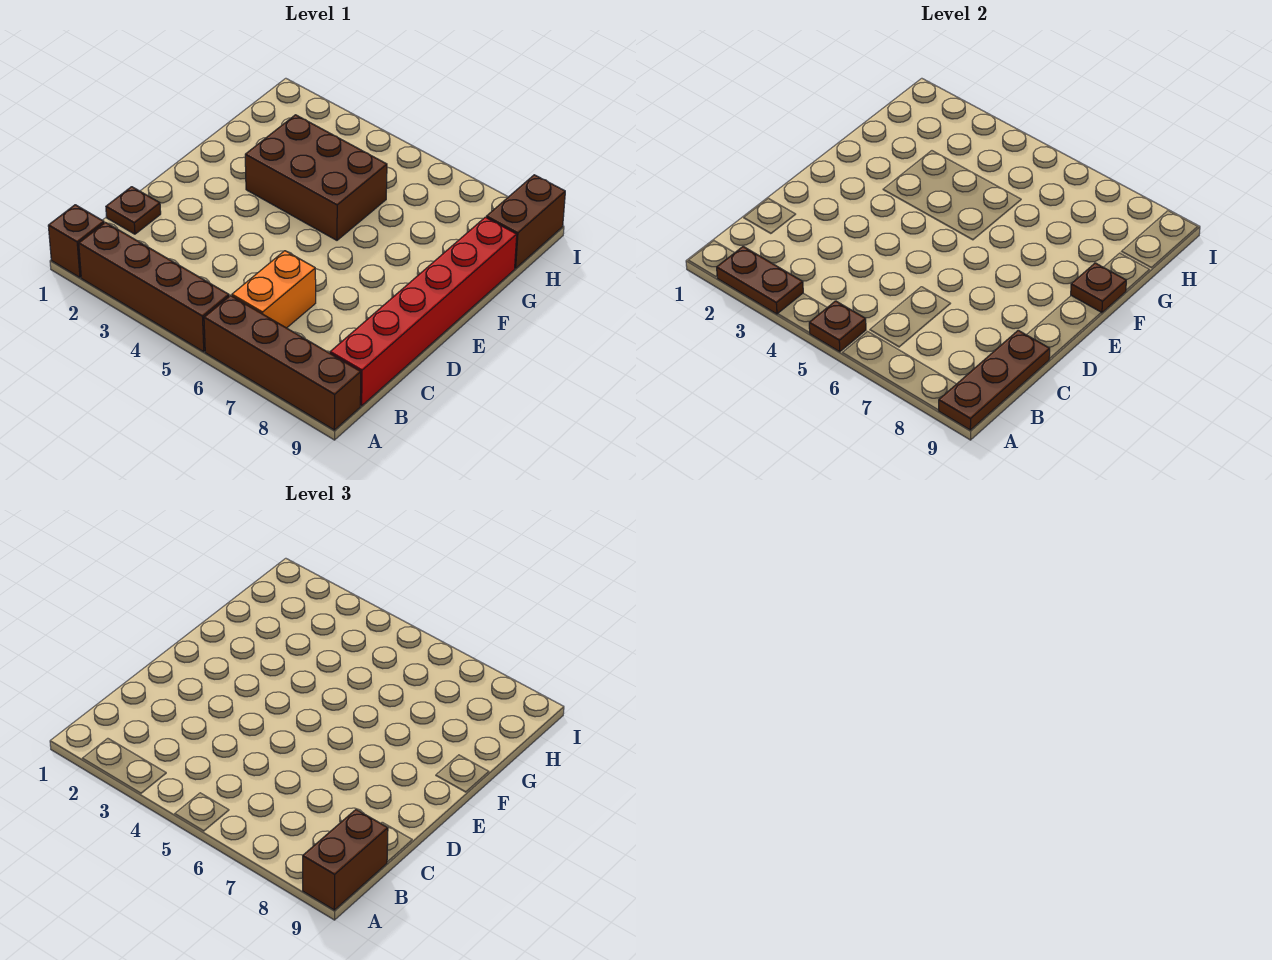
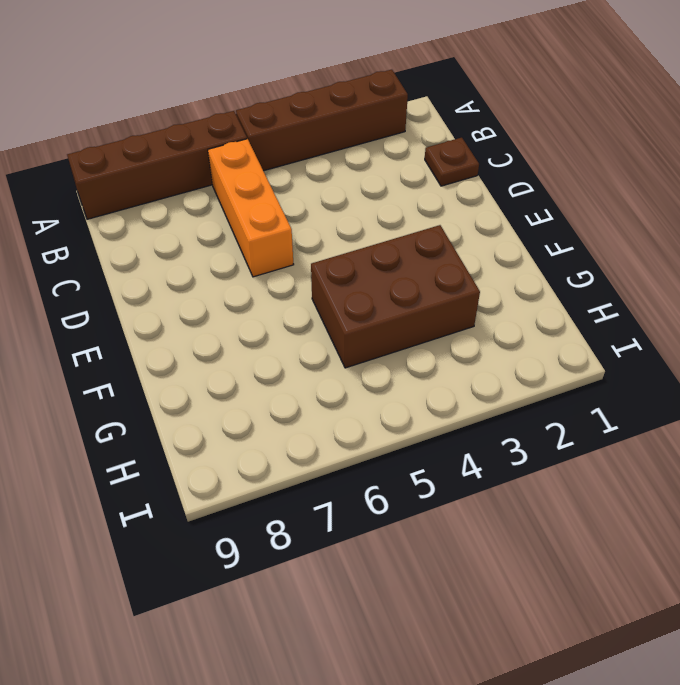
orange 1x3 brick [208,139,294,277] -> orange 1x2 brick [232,251,316,328]
none -> brown 1x1 brick [48,205,104,277]
none -> red 1x6 brick [330,217,517,406]
none -> brown 1x2 brick [486,175,565,268]

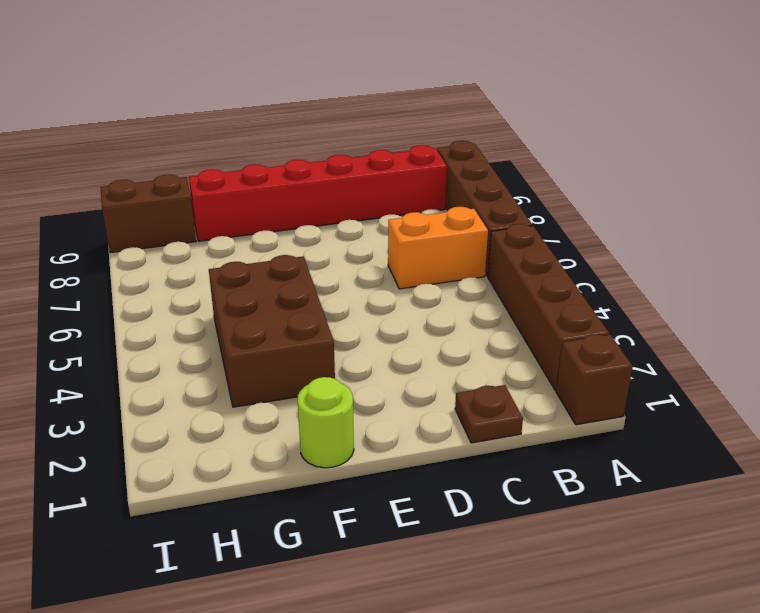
lime 1x1 round brick [297,377,354,468] -> none
none -> brown 1x2 plate [717,247,803,314]
none -> brown 1x1 plate [809,301,866,352]
none -> brown 1x3 plate [939,330,1050,430]

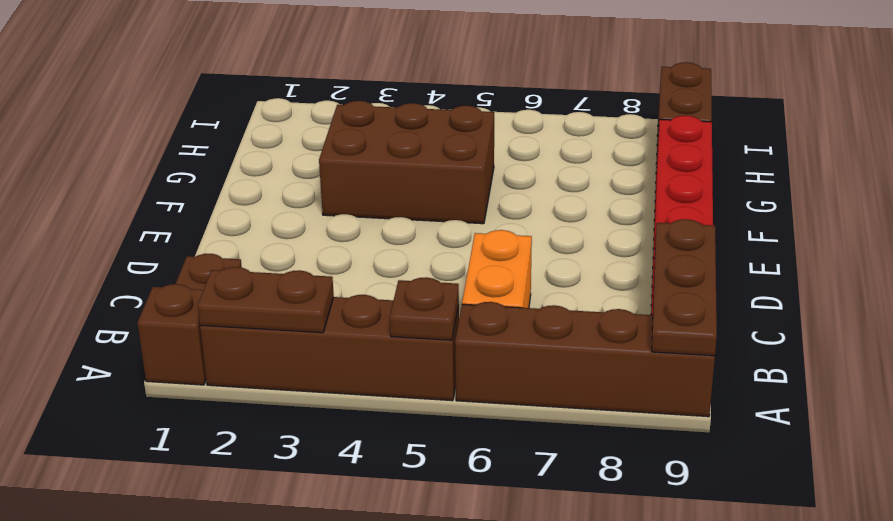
none -> brown 1x1 plate [1071,263,1126,313]
none -> brown 1x2 brick [303,810,388,910]

